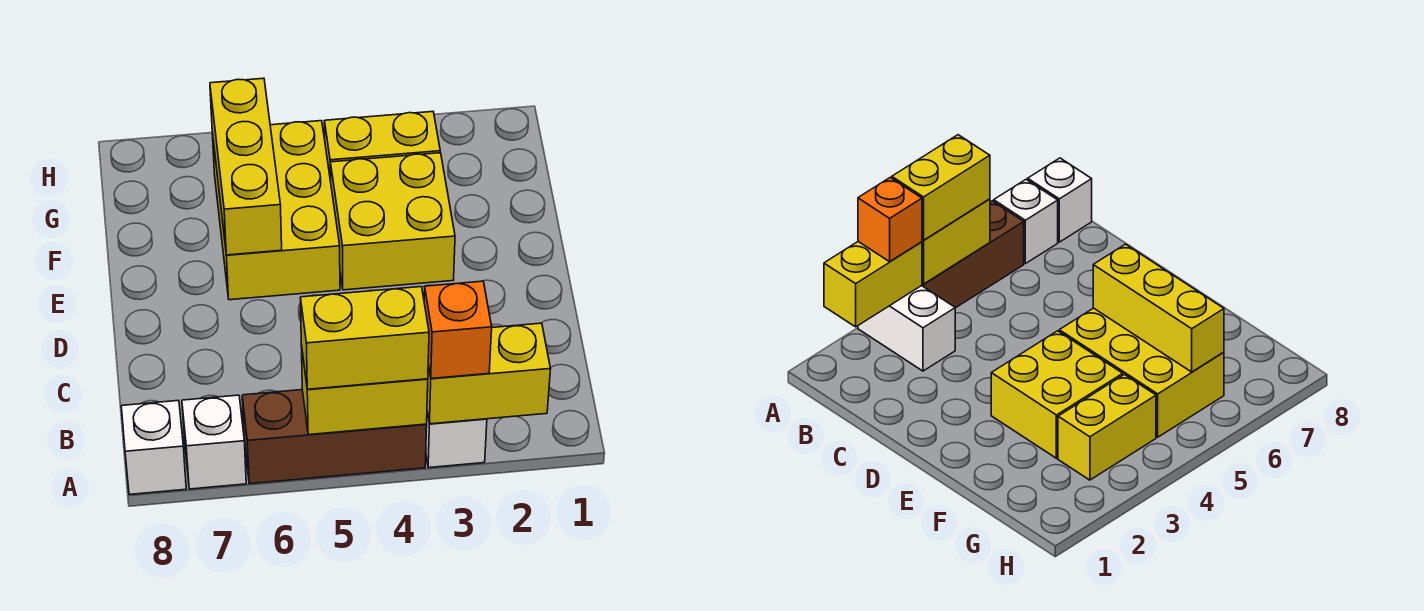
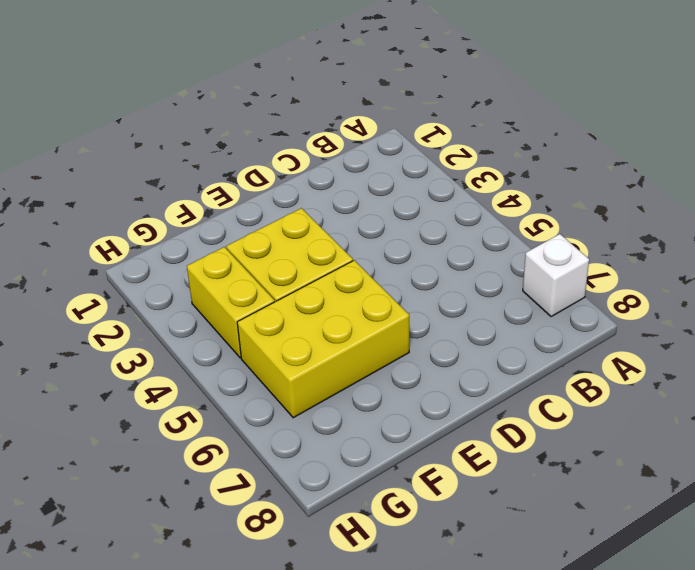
none -> white 1x2 brick [426,412,487,468]
none -> brown 1x3 brick [242,390,427,484]
none -> white 1x1 brick [121,400,186,494]

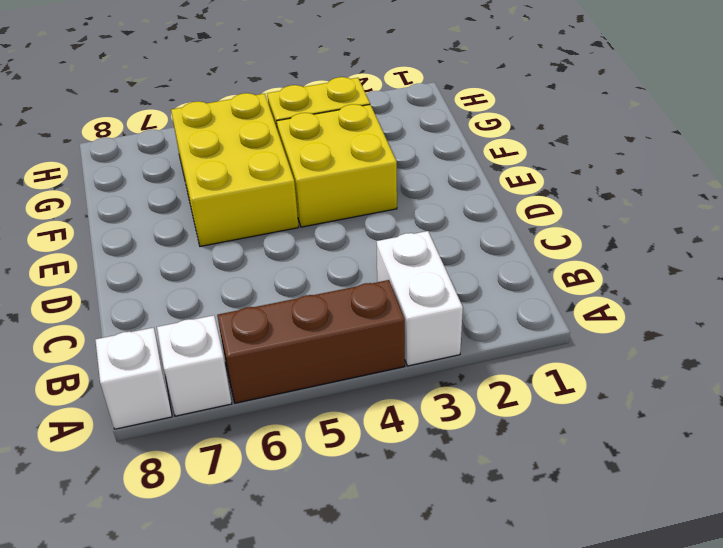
none -> yellow 1x2 brick [427,323,551,424]
none -> yellow 1x2 brick [301,345,428,435]
none -> yellow 1x3 brick [210,78,282,255]

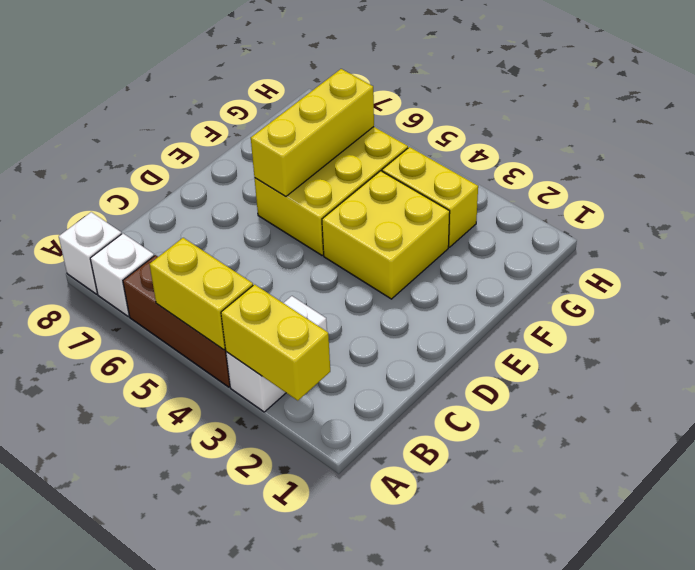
none -> orange 1x1 brick [424,281,492,379]
none -> yellow 1x2 brick [300,287,429,389]

